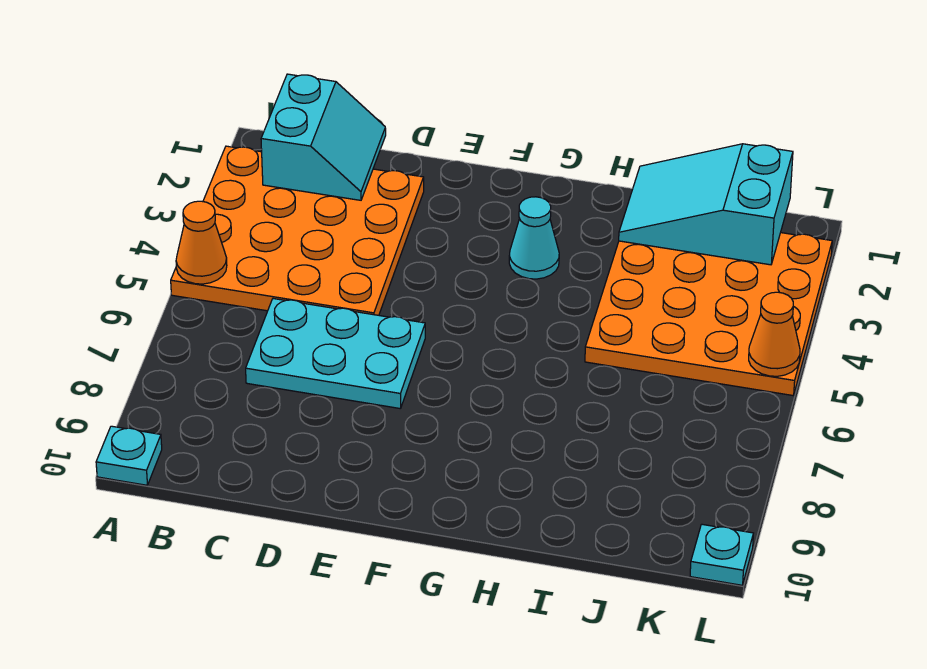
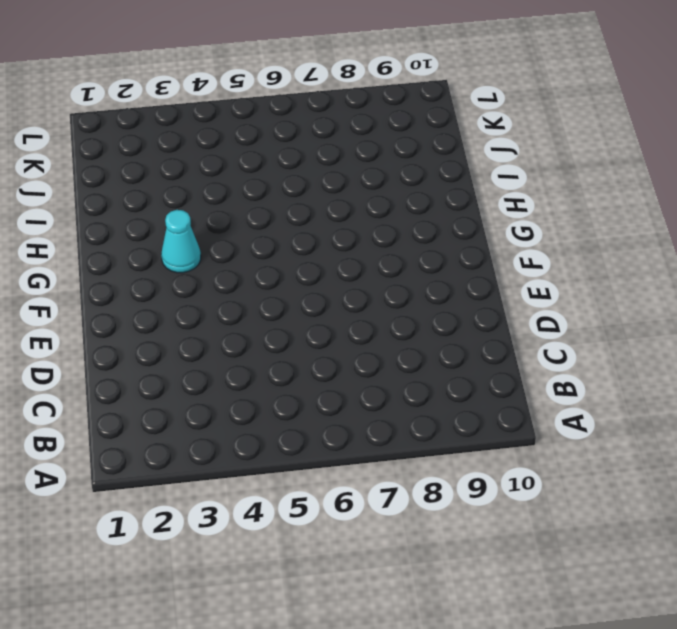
none -> orange 4x4 plate [171,146,424,315]
none -> cyan 1x1 plate [96,426,162,485]

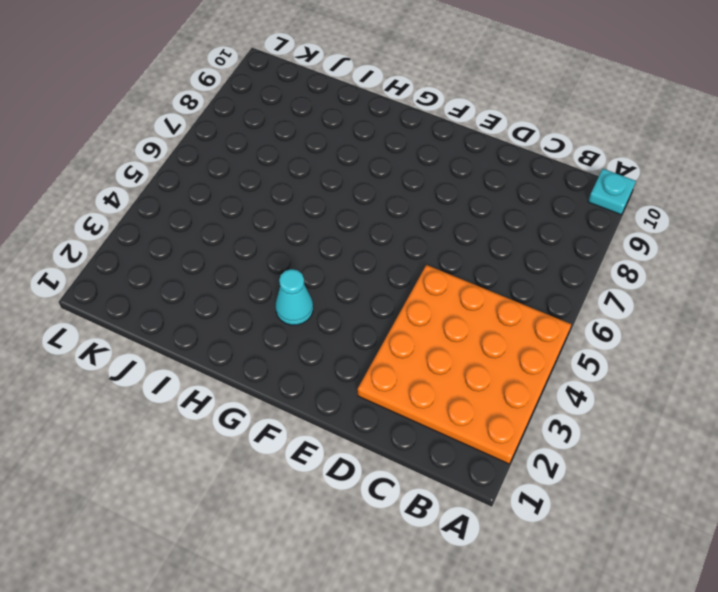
none -> cyan 2x3 plate [246,299,425,409]
none -> orange 4x4 plate [585,233,832,395]

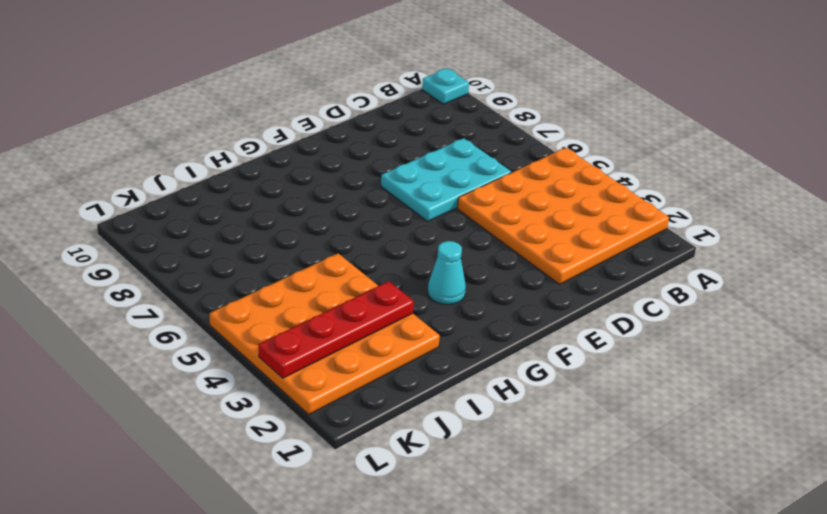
red 1x4 plate [259,281,414,378] -> none
none -> cyan 1x1 plate [690,524,753,585]
none -> orange 1x1 cone [176,201,227,284]

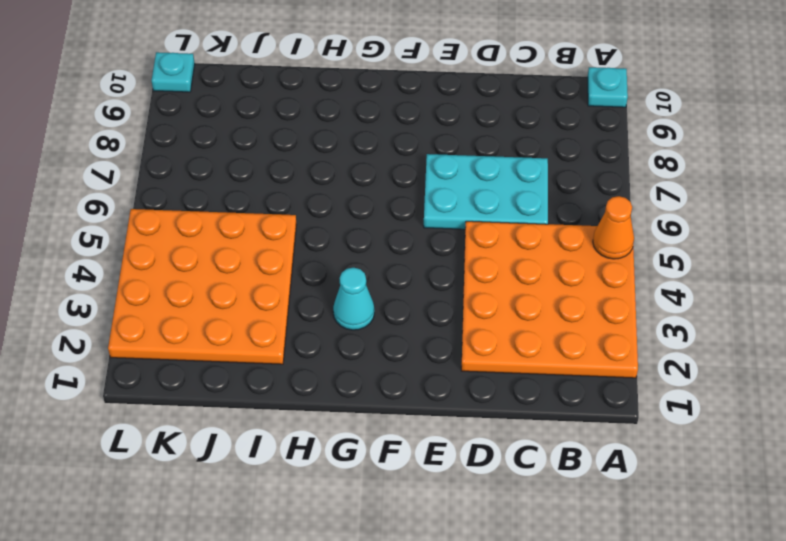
none -> cyan 2x2 slope [261,74,386,200]
none -> cyan 2x3 slope [619,144,793,265]

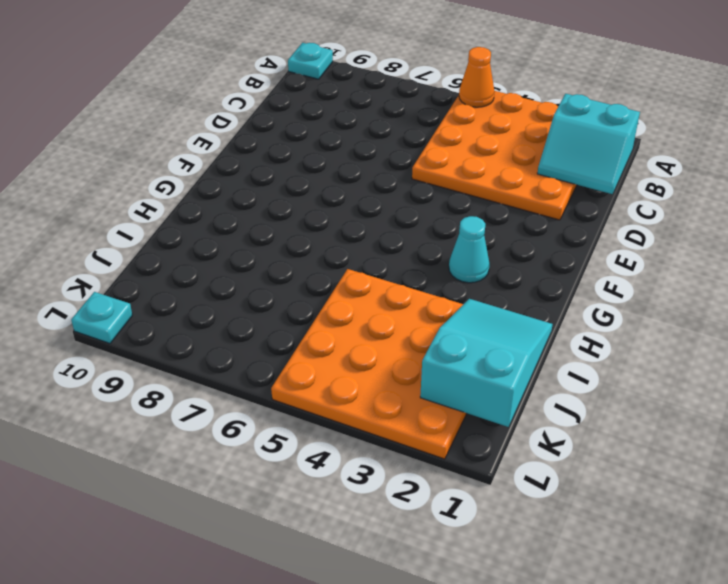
none -> cyan 2x3 plate [246,299,425,409]
none -> orange 1x1 cone [749,292,800,376]

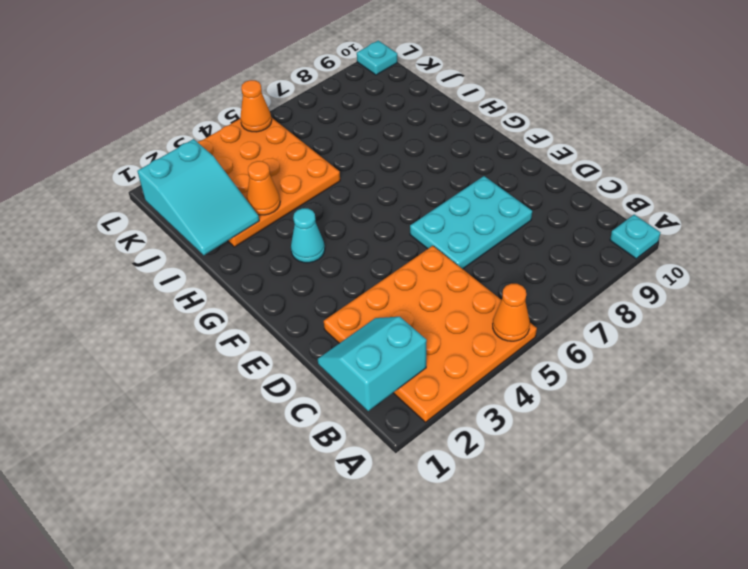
cyan 2x3 plate [410,176,532,269] -> cyan 2x3 plate turned to [246,299,425,409]
orange 1x1 cone [247,161,280,215] -> none

